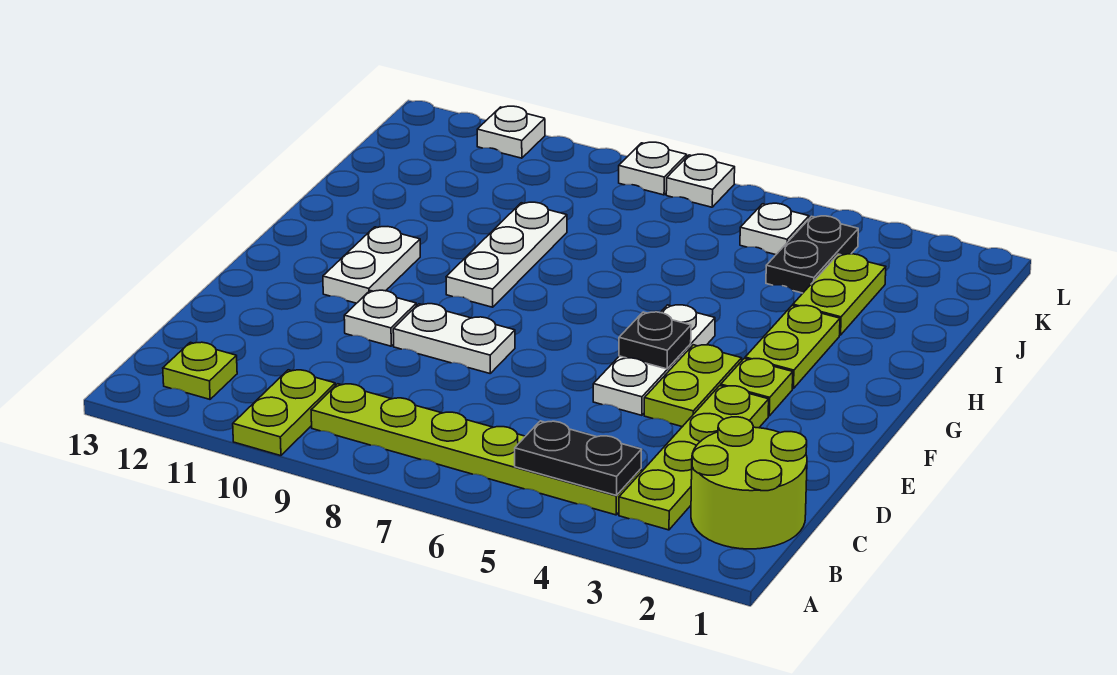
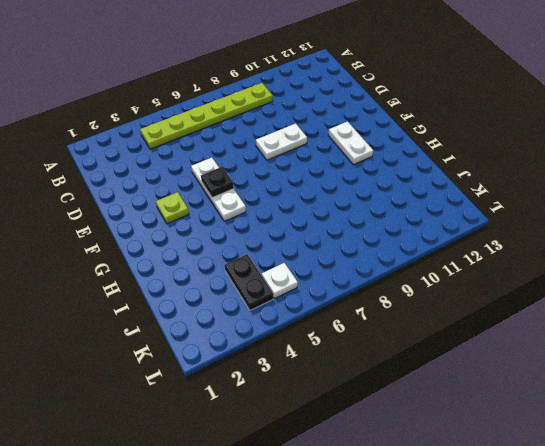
none -> lime 1x2 plate [233,370,335,456]
none -> lime 2x2 round brick [691,417,807,549]
none -> lime 1x4 plate [619,386,769,530]

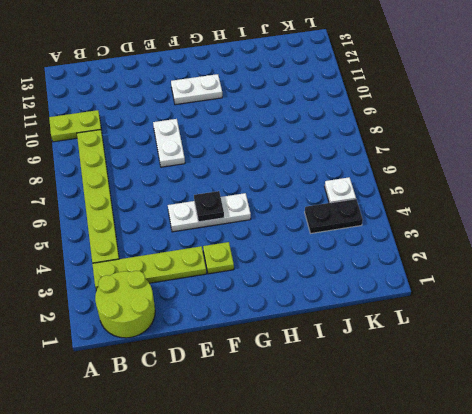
none -> lime 1x1 plate [163,342,237,399]
none -> lime 1x2 plate [644,345,742,427]
none -> white 1x1 plate [344,290,416,346]

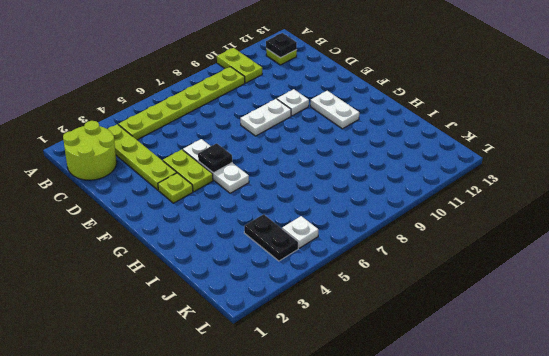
black 1x1 plate [266,33,297,58] -> none
none -> lime 1x2 plate [745,305,840,389]
none -> white 1x3 plate [446,202,567,307]
none -> lime 1x2 plate [793,254,886,335]

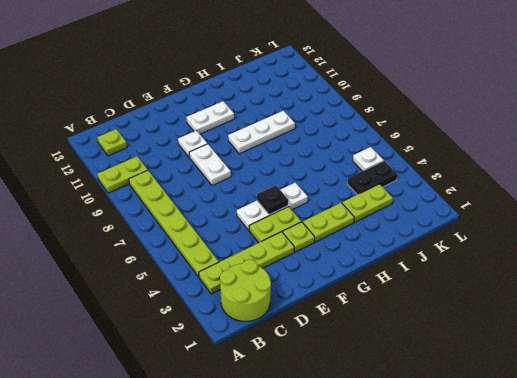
none -> white 1x1 plate [666,154,735,207]
none -> white 1x1 plate [619,142,687,195]
none -> white 1x1 plate [477,106,545,158]

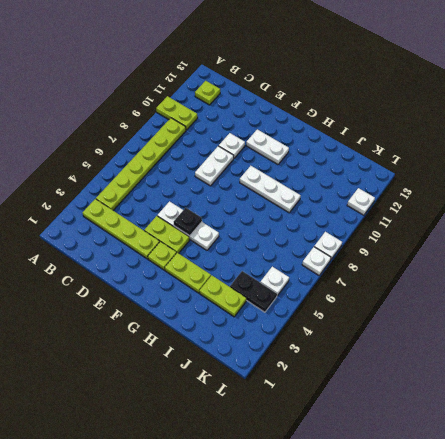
none -> lime 2x2 round brick [691,417,807,549]
none -> black 1x2 plate [515,421,641,496]

